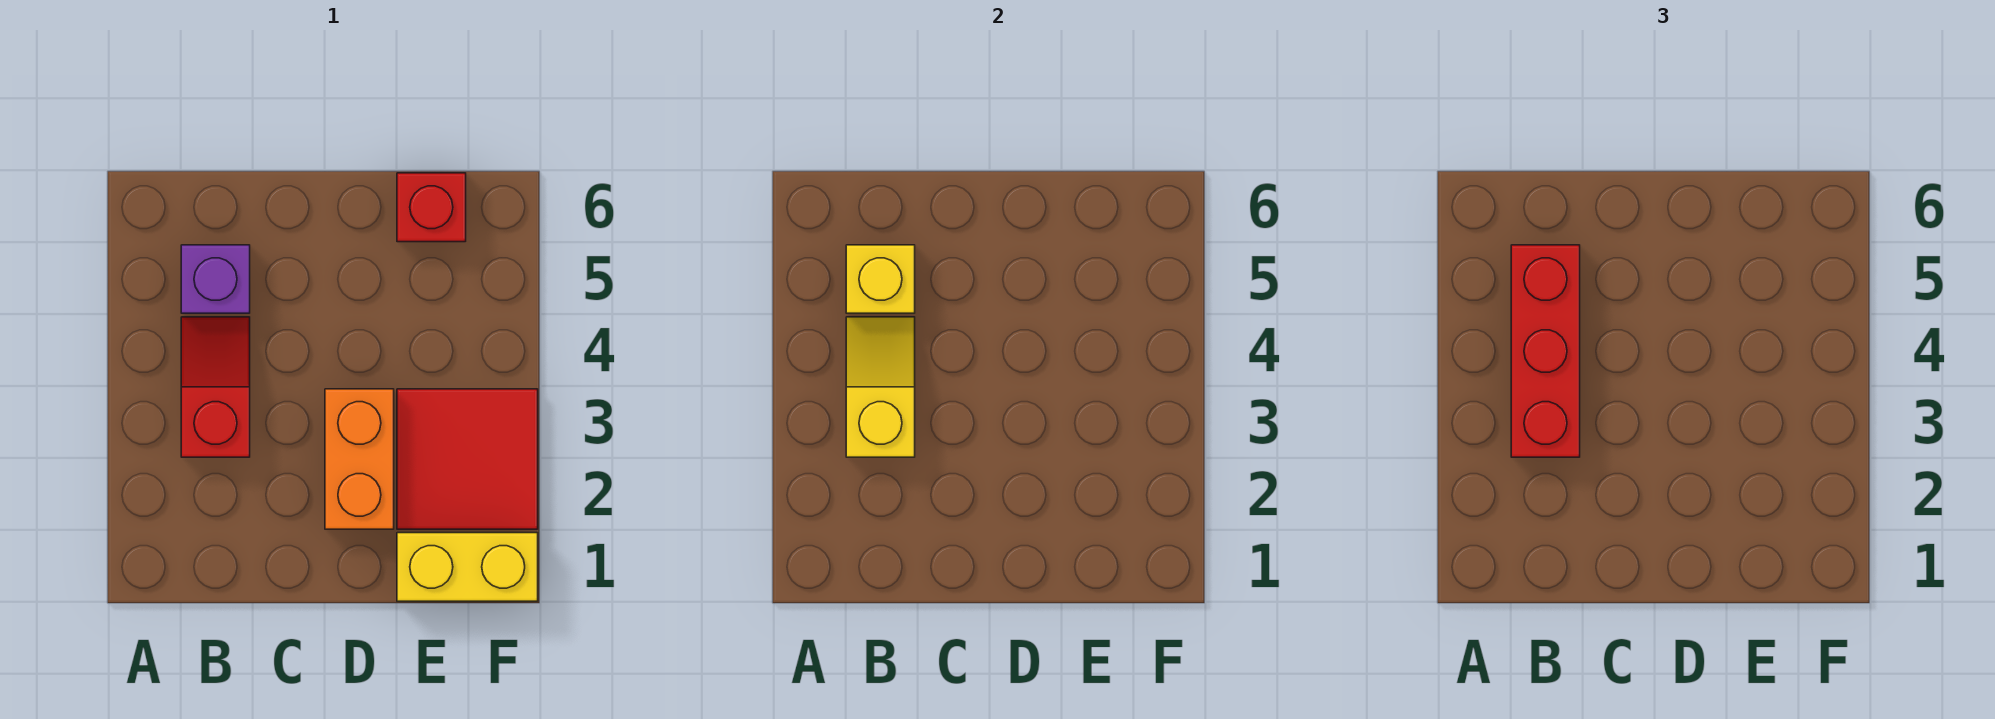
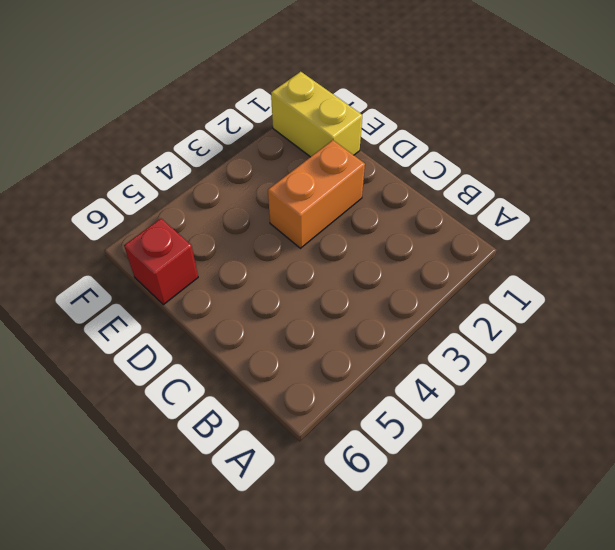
none -> red 1x2 slope [181,317,250,457]
none -> purple 1x1 brick [181,245,250,313]

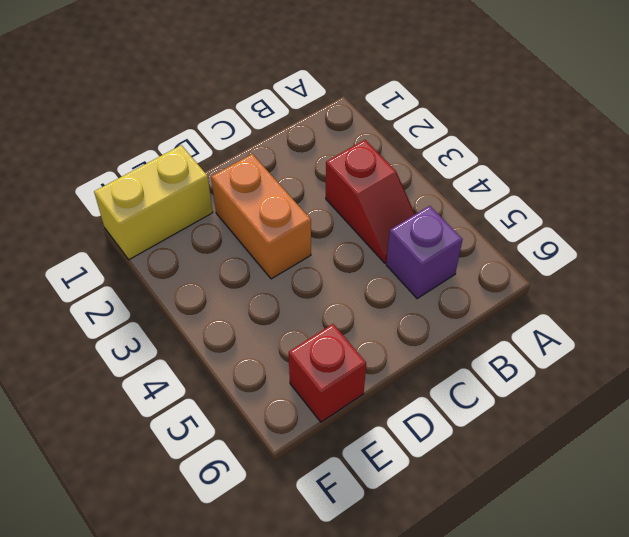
none -> red 2x2 tile [397,389,538,529]
none -> yellow 1x2 slope [846,317,915,457]

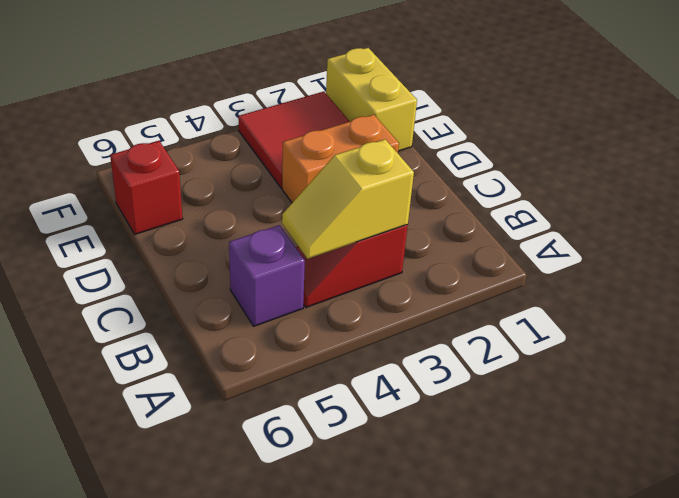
none -> yellow 1x1 brick [846,245,915,313]
none -> red 1x3 brick [1511,245,1580,457]

